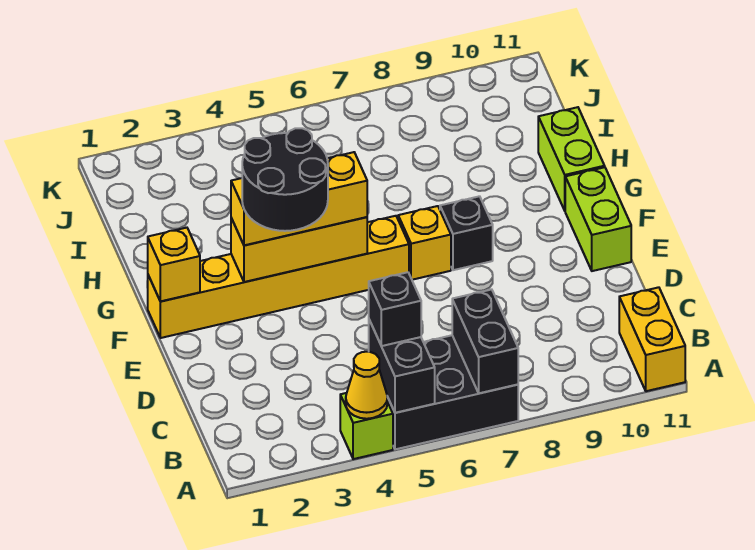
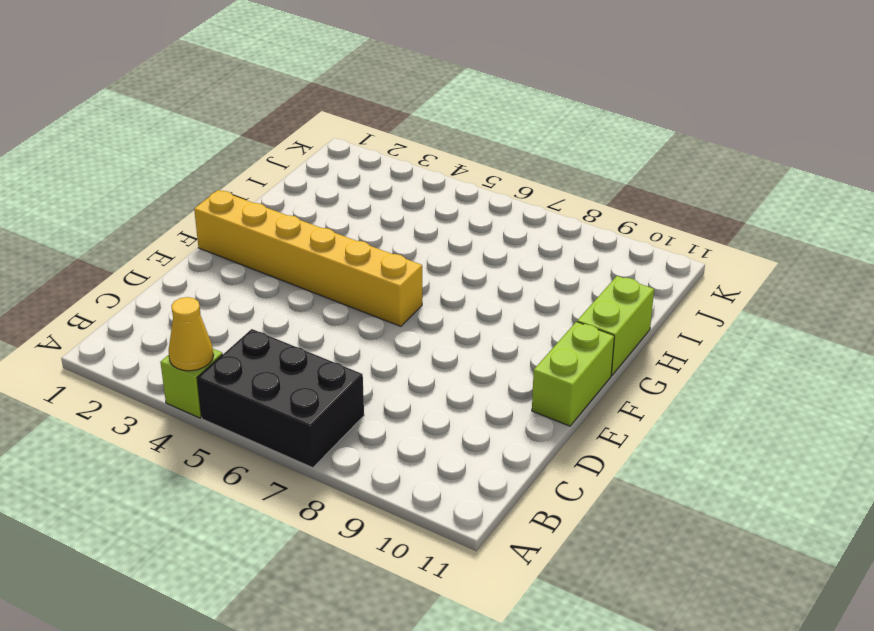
none -> yellow 1x2 brick [619,287,685,391]
none -> yellow 1x1 brick [398,206,451,280]
none -> black 1x1 brick [440,196,493,270]

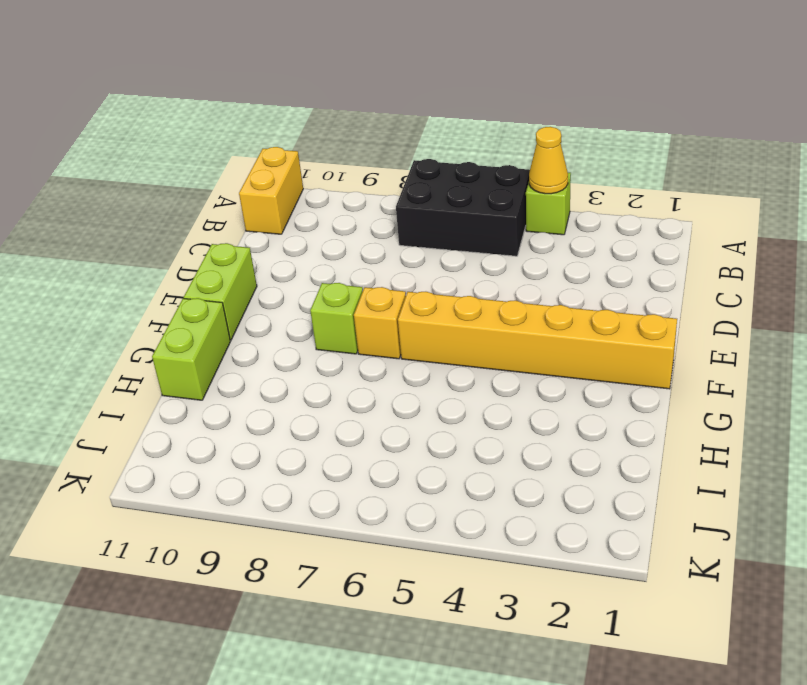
lime 1x1 brick [310,283,363,354] -> black 1x1 brick [440,196,493,270]
none -> black 1x2 brick [369,320,435,413]
none -> black 1x2 brick [452,289,518,393]
none -> yellow 1x1 brick [148,228,200,301]

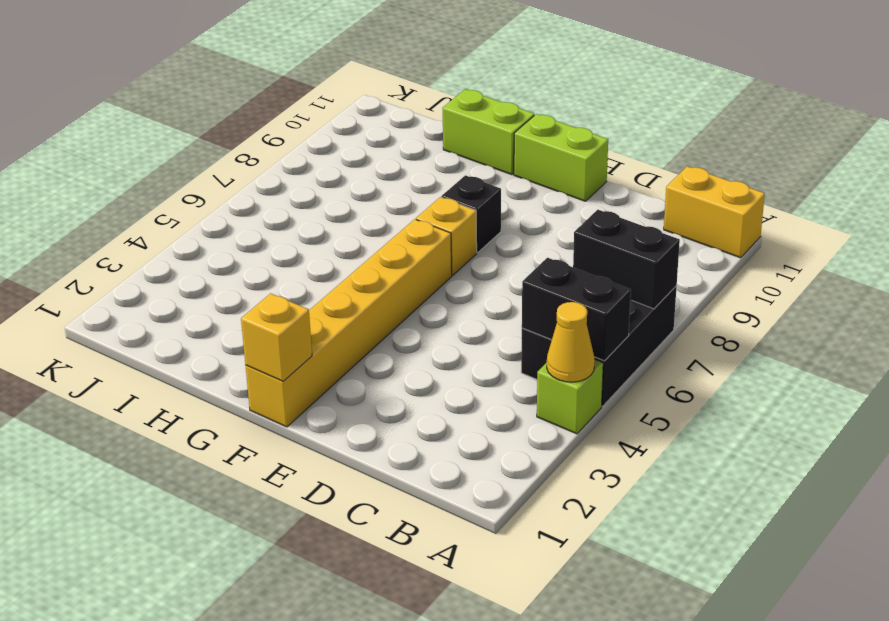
none -> yellow 1x3 brick [231,217,367,282]
none -> black 1x1 brick [369,272,421,346]
none -> yellow 1x3 brick [231,152,367,245]

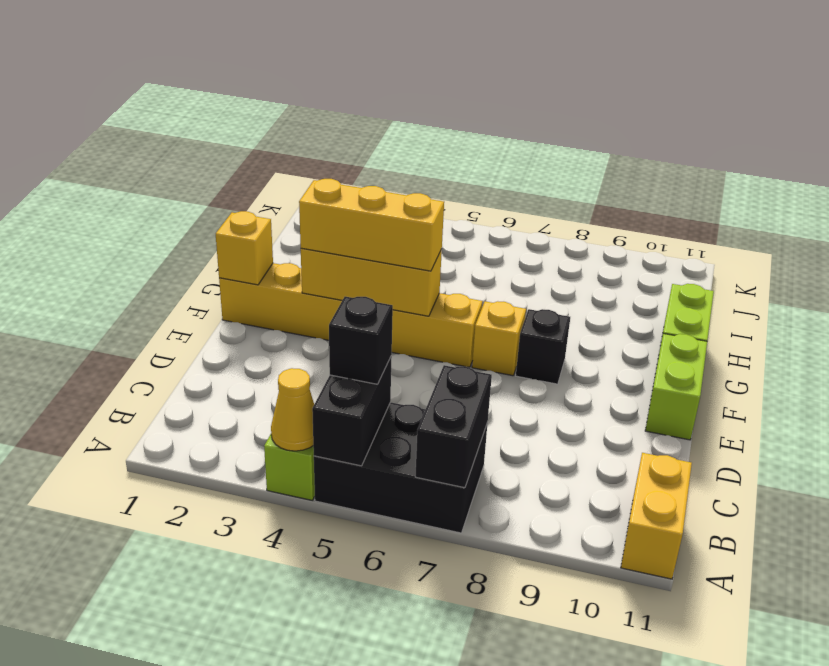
none -> black 2x2 round brick [242,128,328,231]

